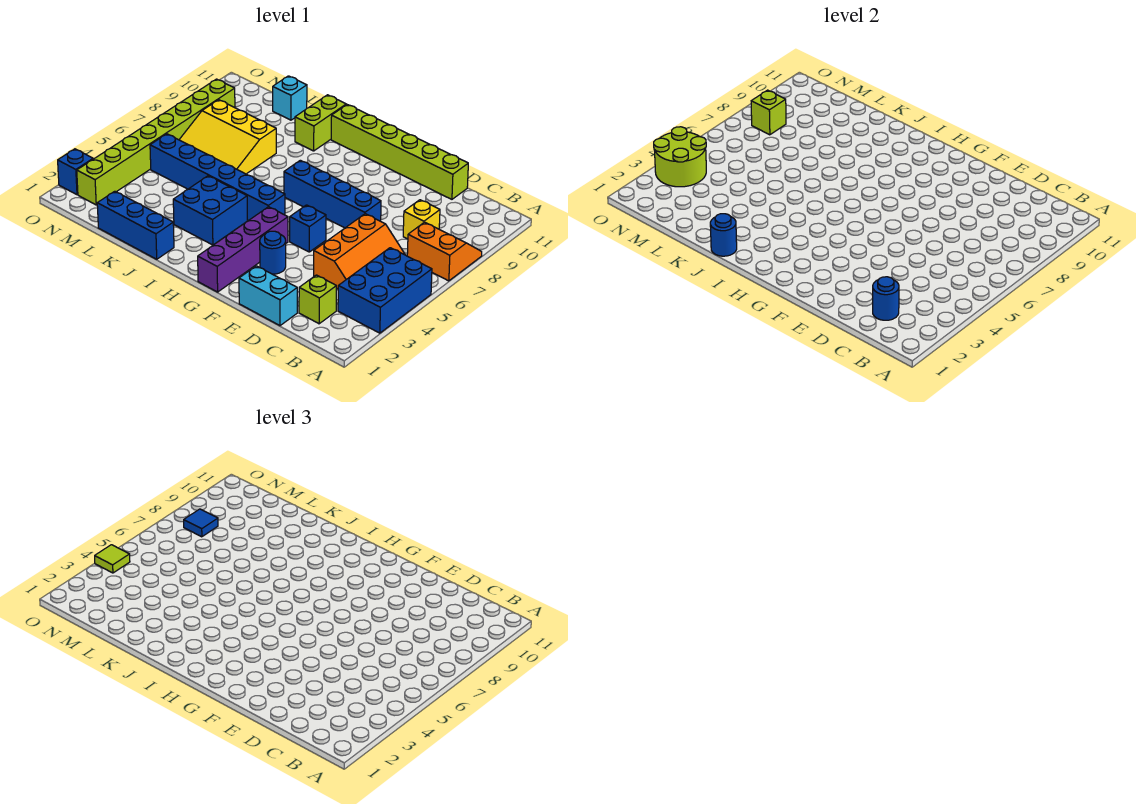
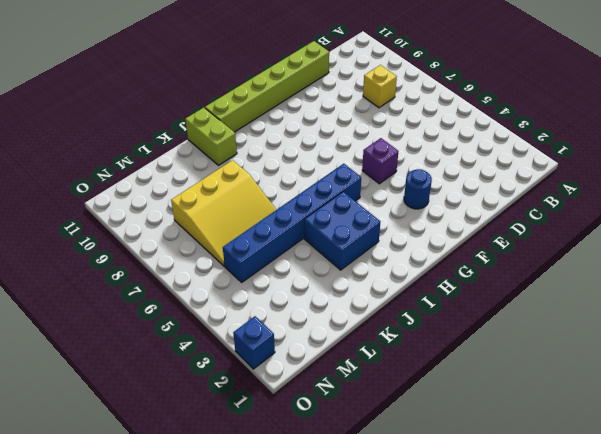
purple 1x1 brick [362,138,398,184] -> blue 1x1 brick [290,205,326,252]
none -> blue 2x3 brick [338,248,432,333]
none -> orange 2x2 slope [407,222,482,281]
none -> lime 1x1 brick [299,275,336,324]

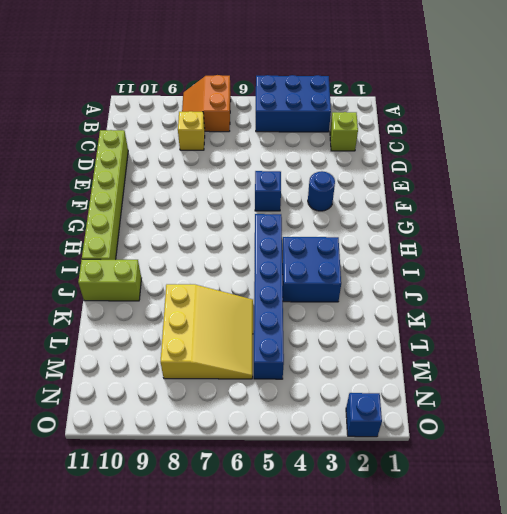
none -> orange 2x3 slope [314,214,405,289]
none -> cyan 1x2 brick [239,266,297,326]
none -> blue 1x4 brick [284,160,381,228]

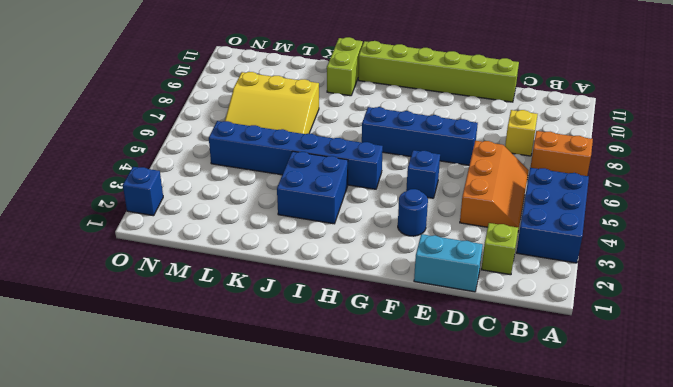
none -> purple 1x4 brick [198,207,288,292]
none -> blue 1x3 brick [97,191,174,259]
none -> cyan 1x1 brick [273,76,307,120]

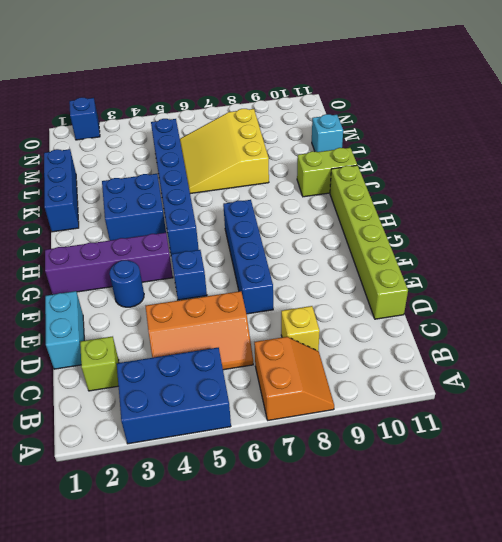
none -> lime 1x8 brick [77,79,235,205]
none -> blue 1x1 round brick [873,277,899,320]
none -> blue 1x1 round brick [710,214,737,256]

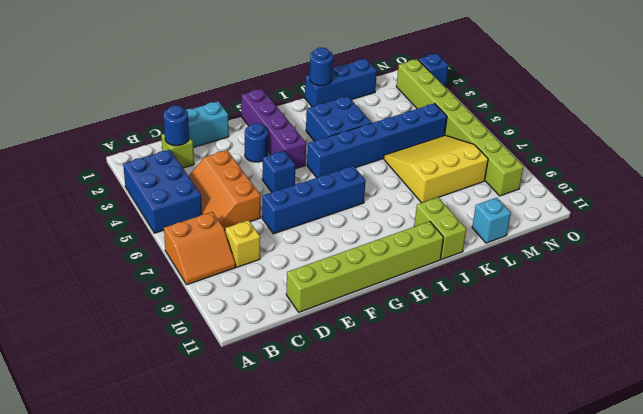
none -> lime 2x2 round brick [654,127,706,187]
none -> lime 1x1 brick [751,90,786,135]
none -> blue 1x1 tile [184,509,218,537]

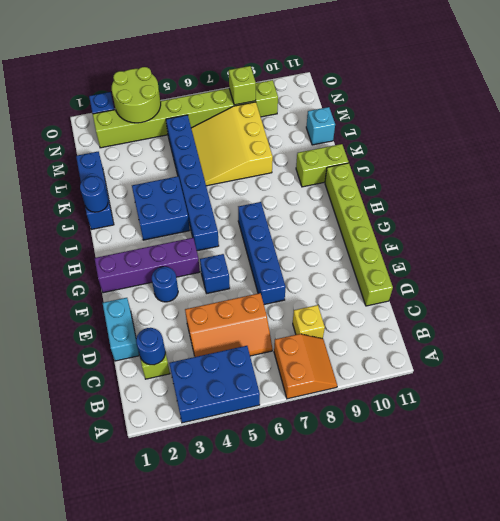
none -> blue 1x1 tile [184,509,218,537]
none -> lime 1x1 tile [95,545,130,573]

